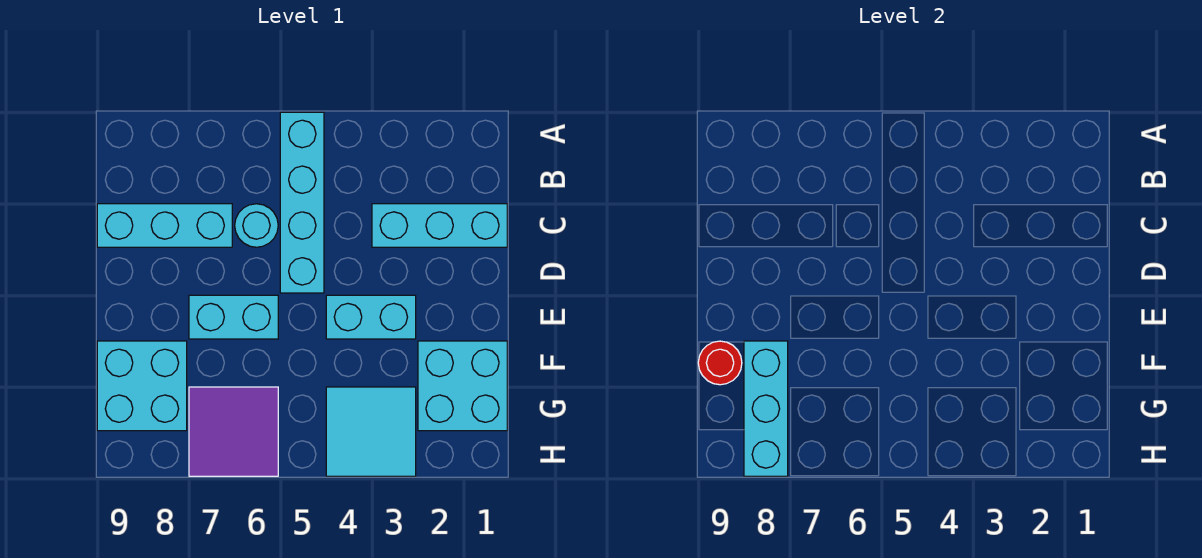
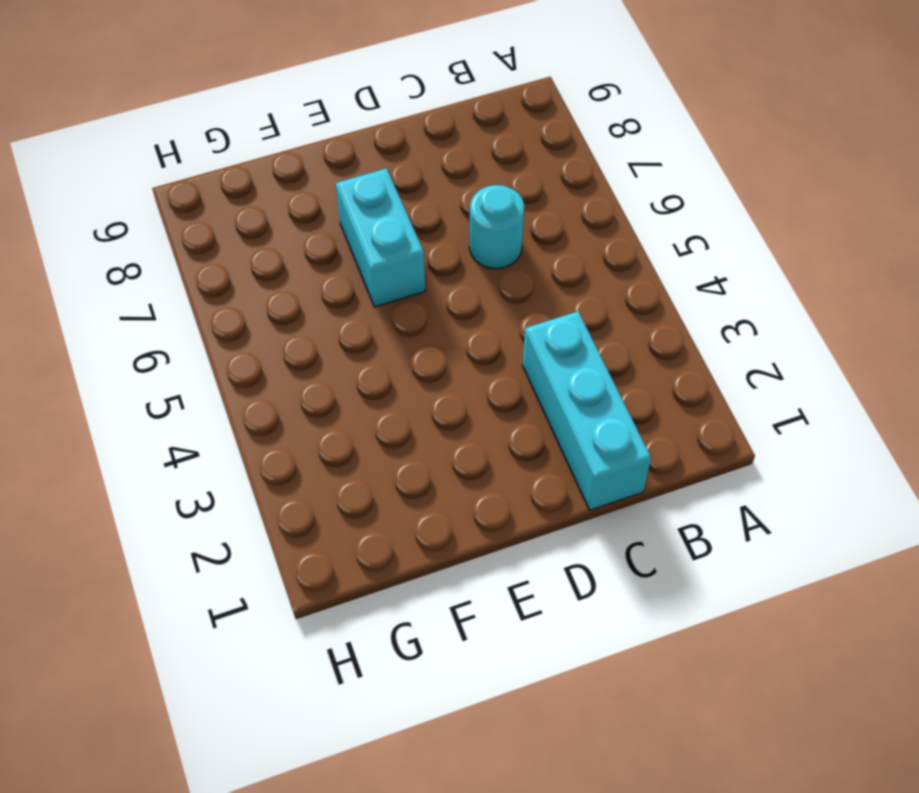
none -> cyan 1x4 brick [280,112,324,293]
none -> cyan 1x3 brick [97,204,232,247]
none -> cyan 1x2 brick [326,295,416,339]

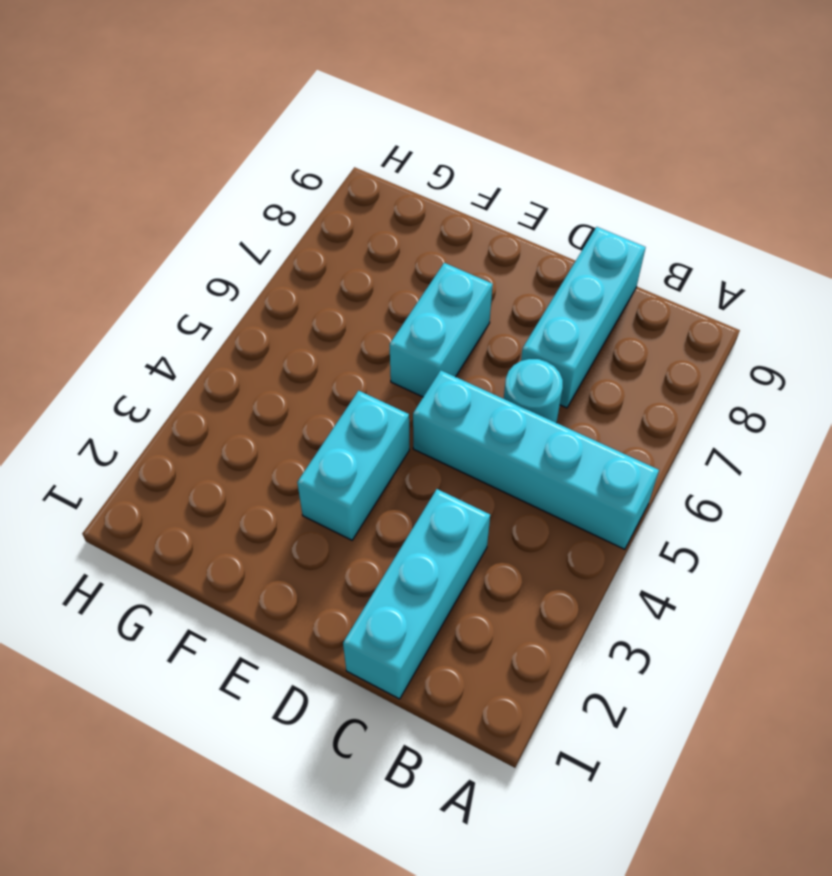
none -> cyan 2x2 brick [418,341,507,431]
none -> cyan 2x2 brick [97,341,187,431]
none -> cyan 2x2 tile [326,387,416,476]

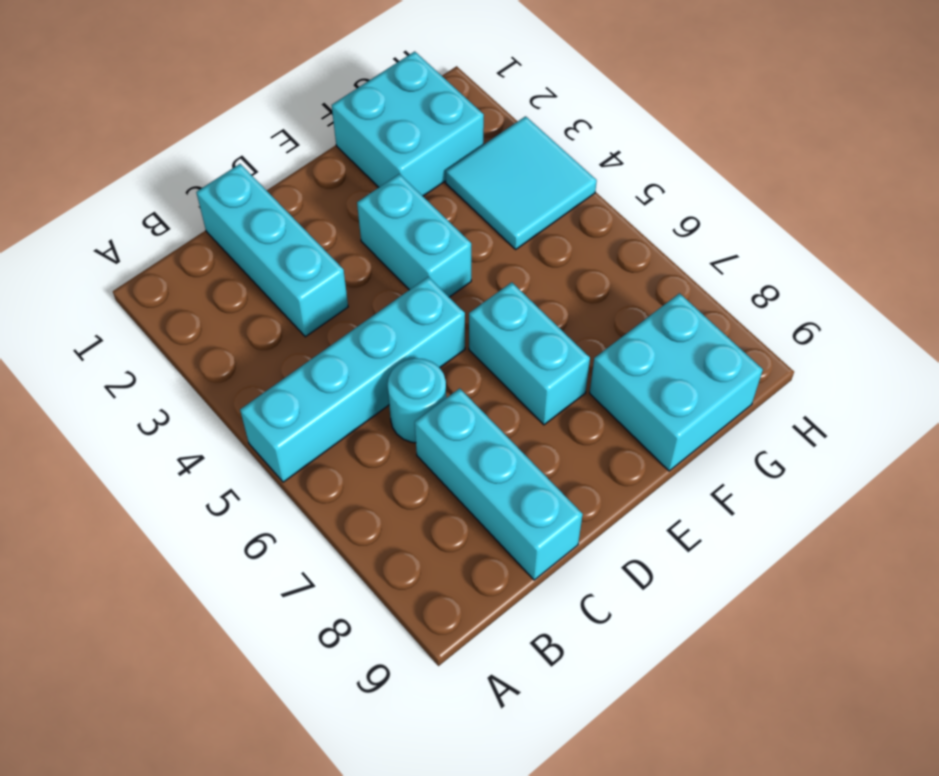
none -> purple 2x2 tile [189,387,278,476]
none -> cyan 1x3 brick [744,341,788,476]
none -> red 1x1 round brick [698,341,742,385]

